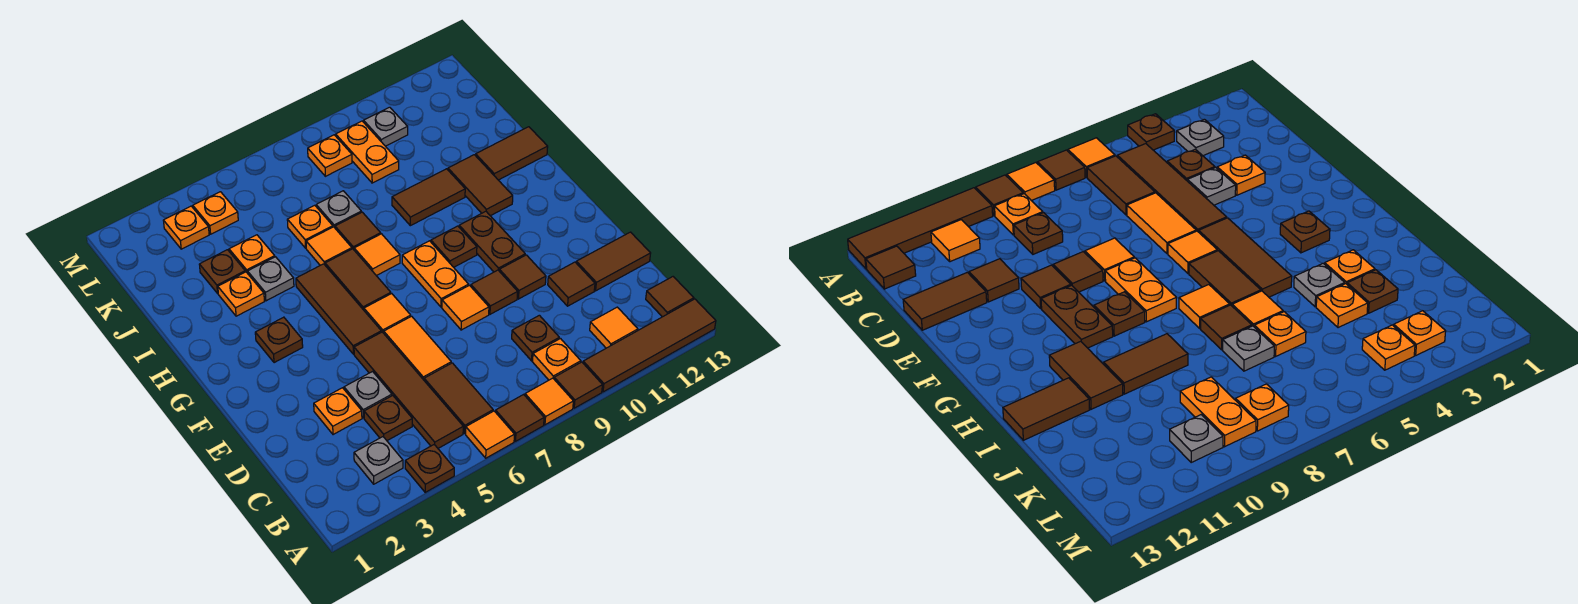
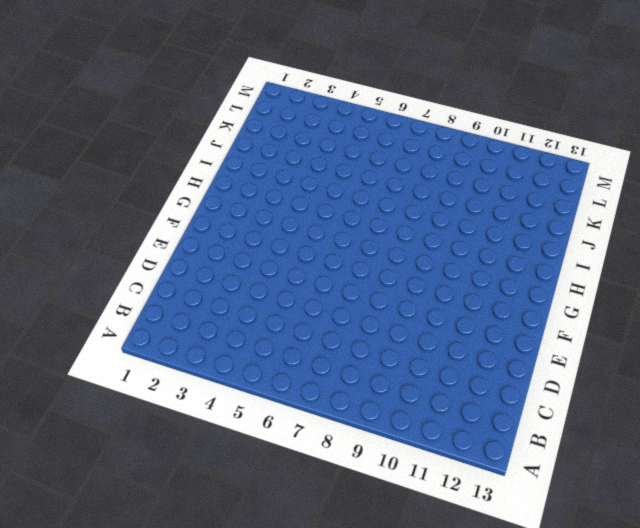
none -> brown 1x1 plate [405,445,454,492]
none -> orange 1x1 tile [466,411,515,458]
none -> brown 1x1 tile [496,394,544,441]
none -> orange 1x1 tile [525,378,573,425]

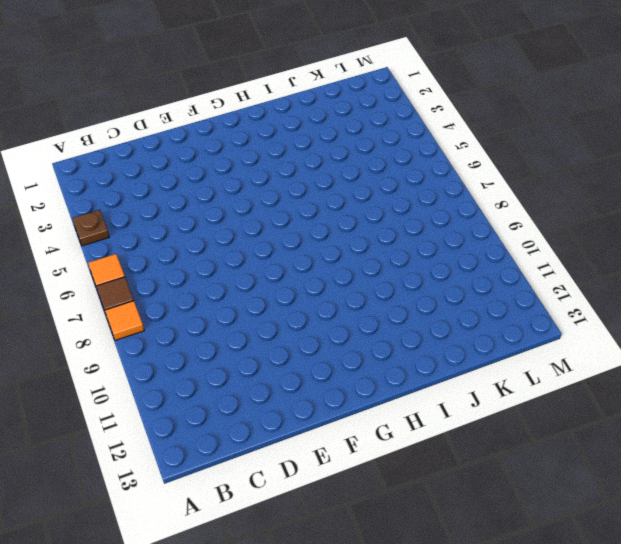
none -> brown 1x1 tile [554,362,602,408]
none -> brown 1x4 tile [583,299,716,392]
none -> grey 1x1 plate [354,437,403,484]
none -> brown 1x4 tile [354,332,463,448]

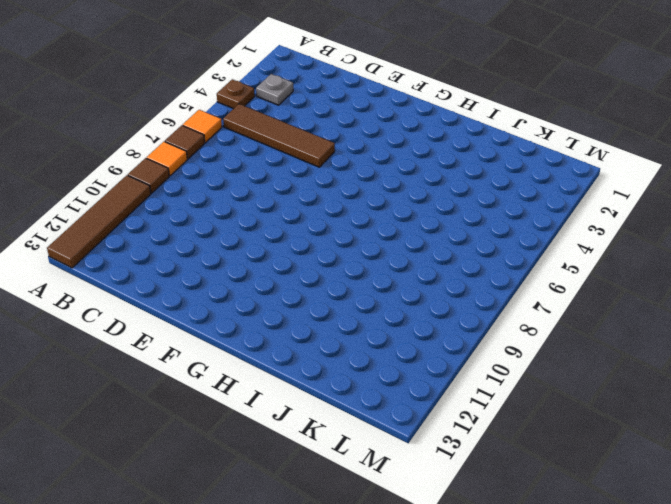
none -> brown 1x2 tile [424,363,493,433]
none -> orange 1x1 plate [533,339,581,380]
none -> orange 1x1 tile [590,307,638,348]
none -> brown 1x1 tile [646,277,694,317]

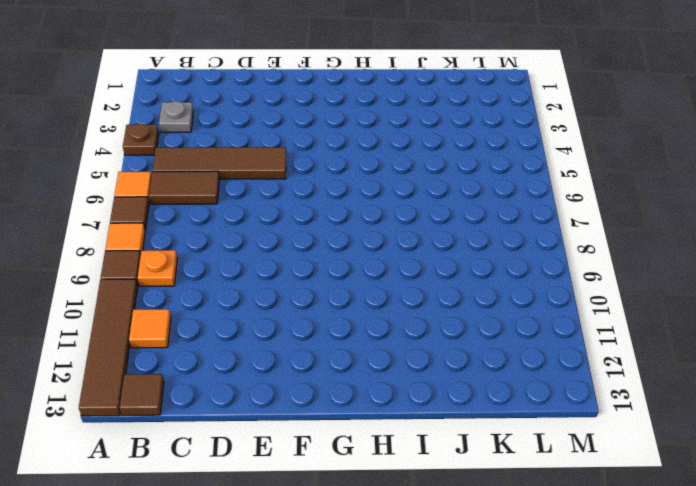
none -> brown 1x1 plate [364,396,412,441]
none -> brown 1x1 plate [512,315,559,361]
none -> orange 1x1 plate [314,388,362,435]
none -> grey 1x1 plate [344,372,392,418]

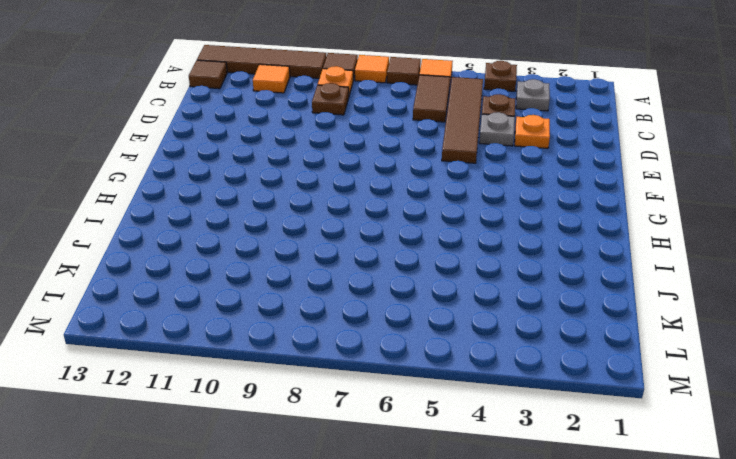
none -> orange 1x2 tile [384,316,451,380]
none -> brown 1x1 tile [548,262,595,306]
none -> brown 1x2 tile [576,232,651,291]
none -> orange 1x1 tile [442,285,489,330]

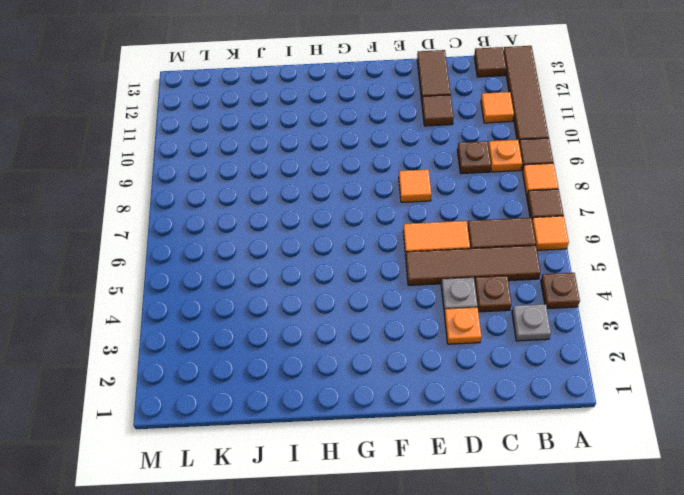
none -> brown 1x1 tile [471,270,518,314]
none -> brown 1x1 tile [499,255,546,299]
none -> brown 1x3 tile [296,264,381,354]
none -> orange 1x1 tile [364,294,411,333]

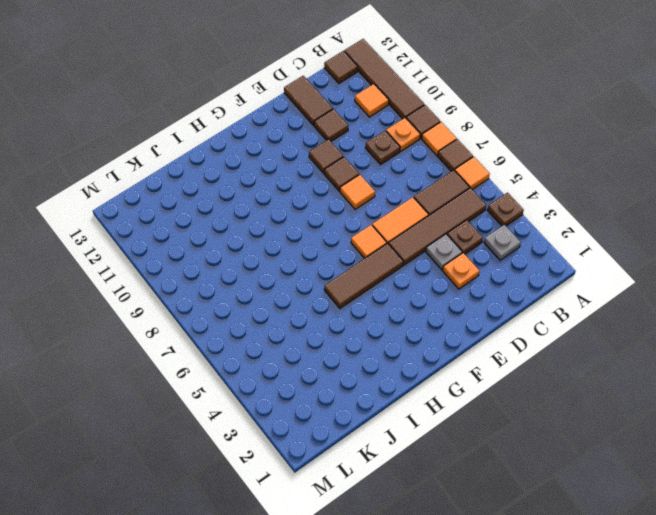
none -> orange 1x2 plate [402,241,469,307]
none -> brown 1x2 plate [459,211,525,272]
none -> brown 1x1 plate [255,317,303,363]
none -> brown 1x2 tile [325,249,391,310]

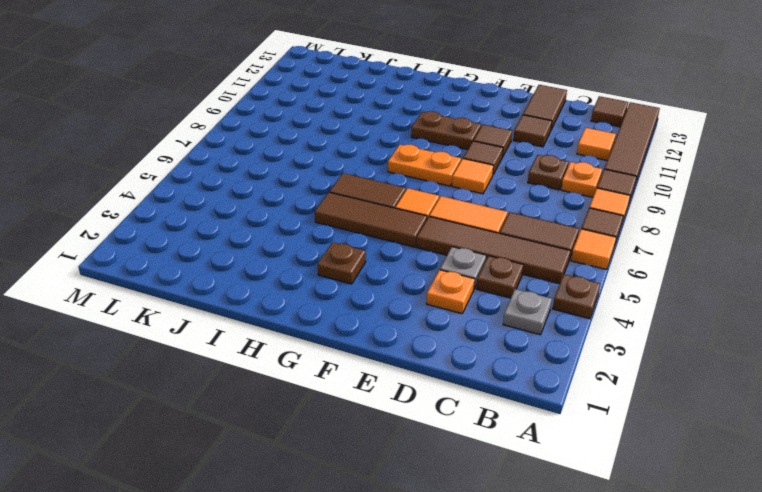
none -> brown 1x1 plate [431,226,477,267]
none -> orange 1x1 tile [354,234,400,276]
none -> brown 1x2 tile [448,155,513,216]
none -> orange 1x1 plate [218,272,264,316]

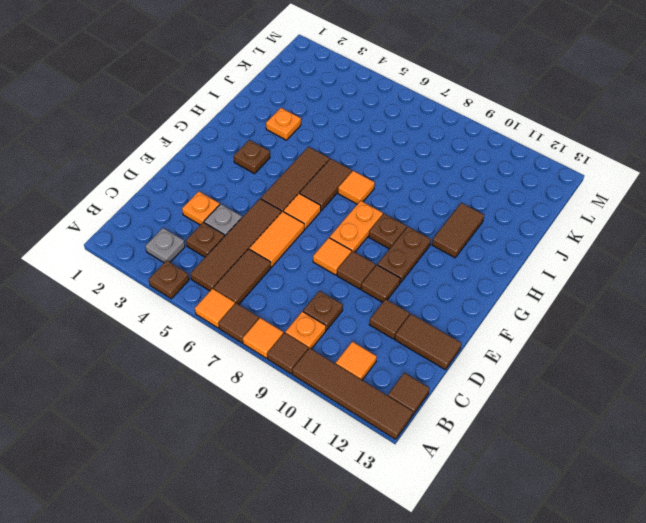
none -> grey 1x1 plate [248,257,294,301]
none -> orange 1x1 tile [306,227,352,265]
none -> brown 1x1 tile [335,212,381,250]
none -> brown 1x2 tile [392,169,465,226]

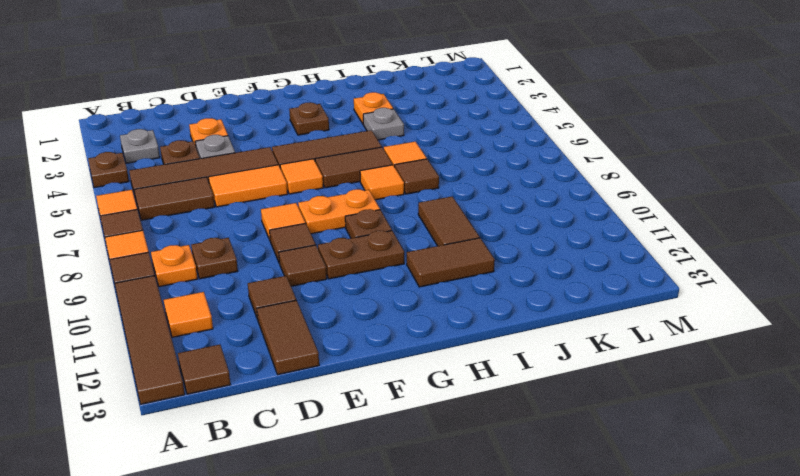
none -> brown 1x2 tile [476,127,548,180]
none -> brown 1x1 plate [199,250,245,293]
none -> orange 1x1 plate [229,235,275,273]
none -> orange 1x1 plate [287,205,333,248]

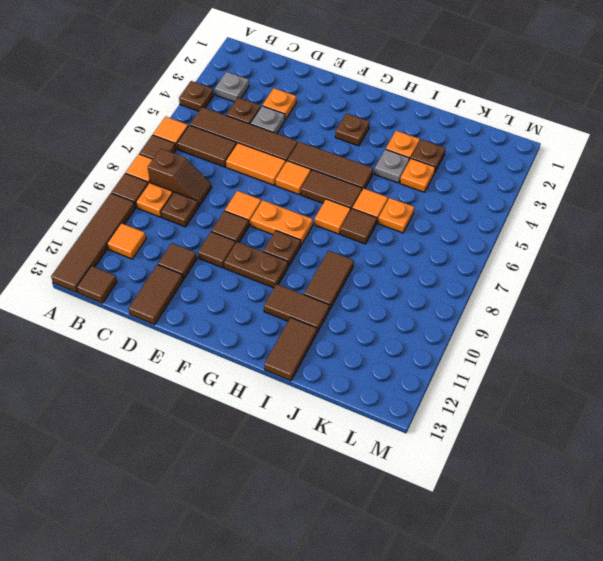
brown 1x2 slope [148,149,212,206] -> none
none -> grey 1x1 plate [316,191,361,228]
none -> orange 1x2 plate [336,121,399,183]
none -> orange 1x1 plate [163,206,209,249]
none -> orange 1x1 plate [193,192,238,234]

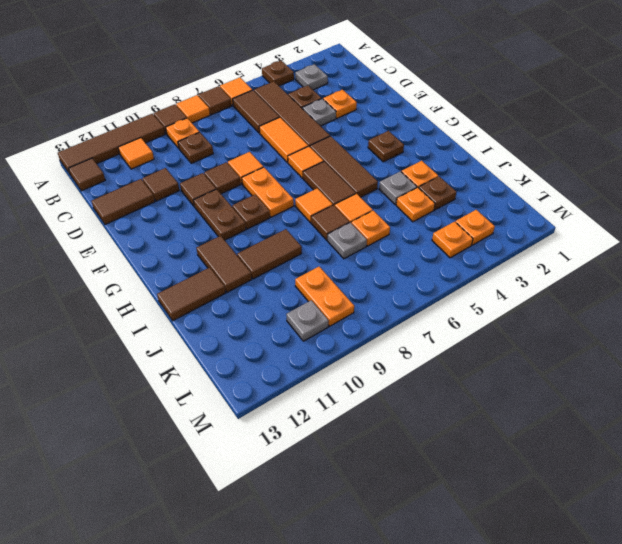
none -> orange 1x1 plate [308,135,352,176]

